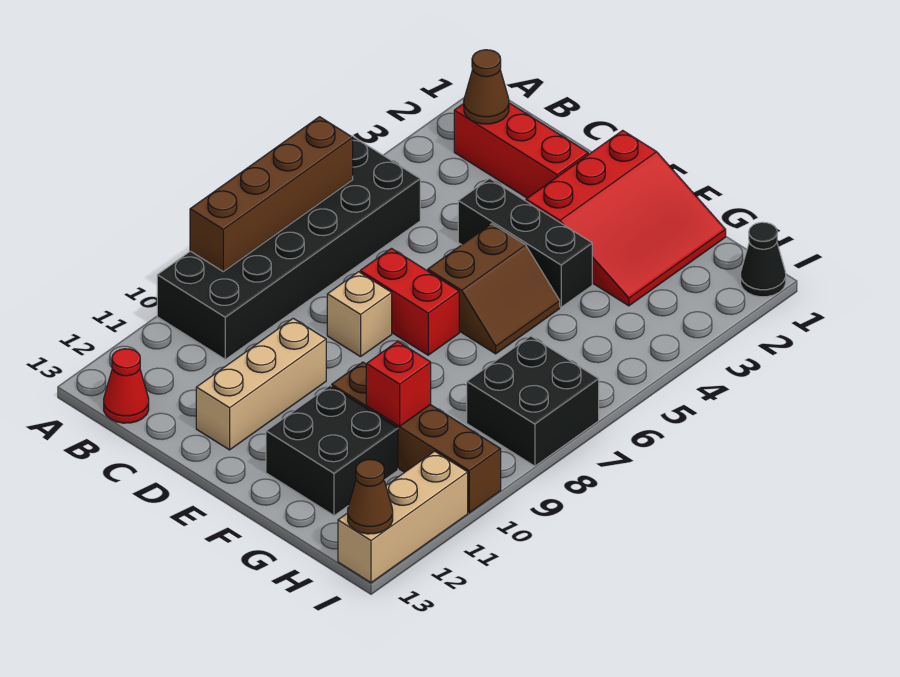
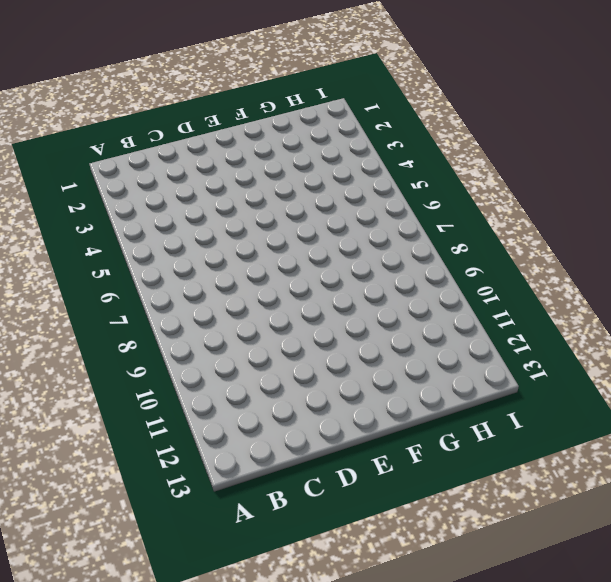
none -> black 2x6 brick [157,136,420,359]
none -> red 1x3 brick [454,103,588,198]
none -> red 1x1 cone [104,349,149,423]

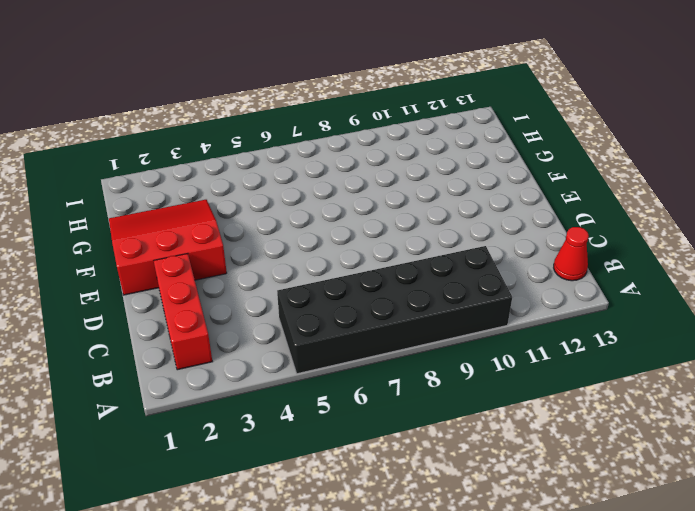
none -> black 1x3 brick [458,179,592,307]
none -> red 1x2 brick [360,248,459,355]
none -> tan 1x1 brick [327,272,392,357]

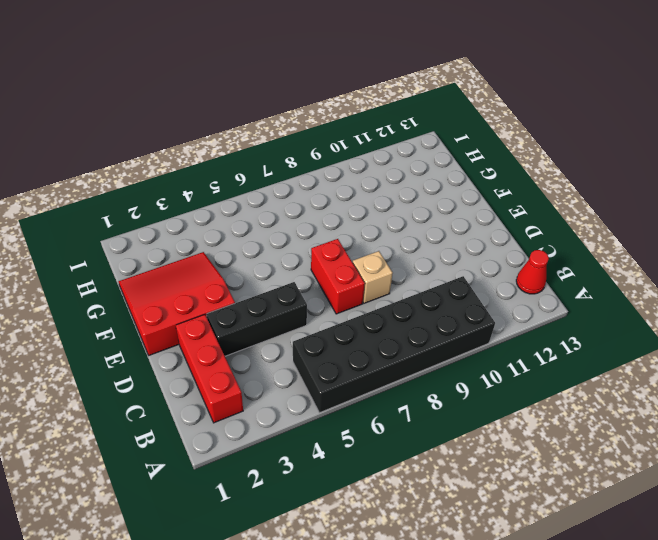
black 1x3 brick [207,282,307,356] -> black 1x3 brick turned to [458,179,592,307]
none -> tan 1x3 brick [196,318,326,450]
none -> brown 2x2 slope [428,224,560,354]
none -> brown 1x4 brick [332,362,501,513]

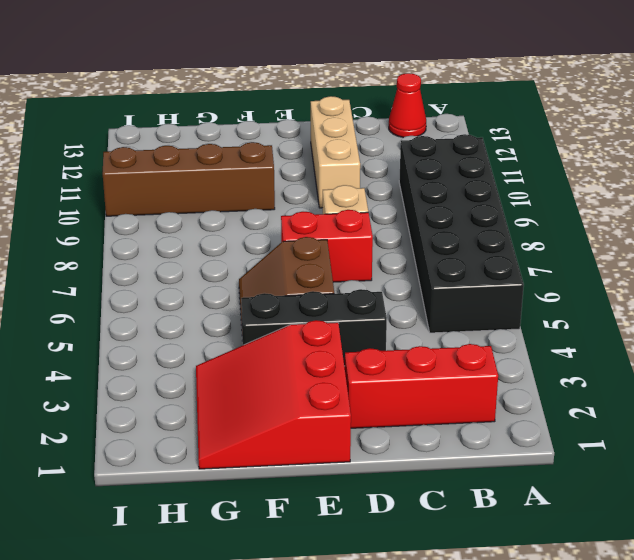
none -> black 2x2 brick [266,386,398,516]
none -> black 2x2 brick [467,336,599,466]
none -> black 1x1 cone [741,222,786,297]

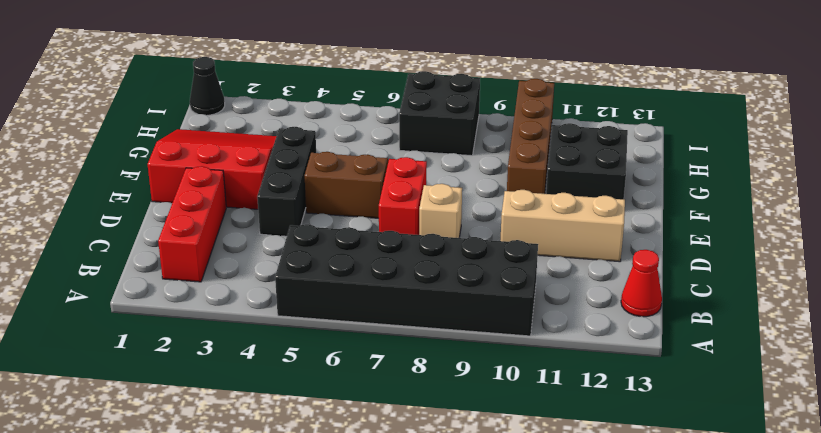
none -> tan 1x3 brick [338,451,468,583]
none -> brown 1x4 brick [190,117,353,271]
none -> brown 1x1 cone [464,50,509,124]

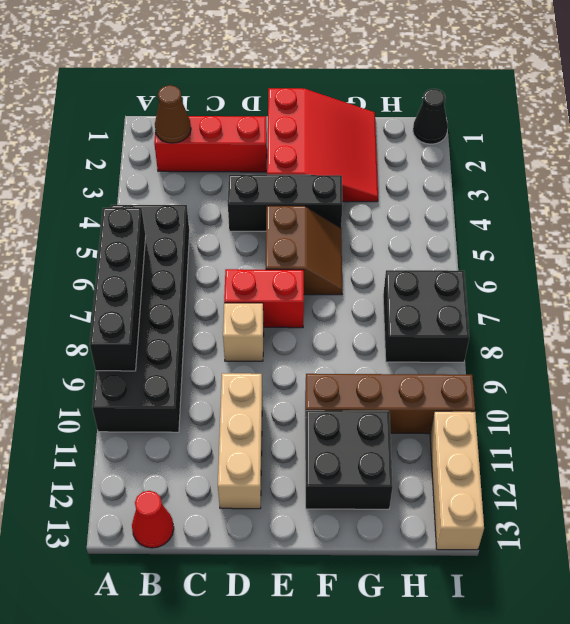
black 1x4 brick [90,208,146,371] -> brown 1x4 brick [190,117,353,271]
none -> red 1x1 brick [366,341,431,426]
none -> brown 1x1 cone [348,459,393,534]

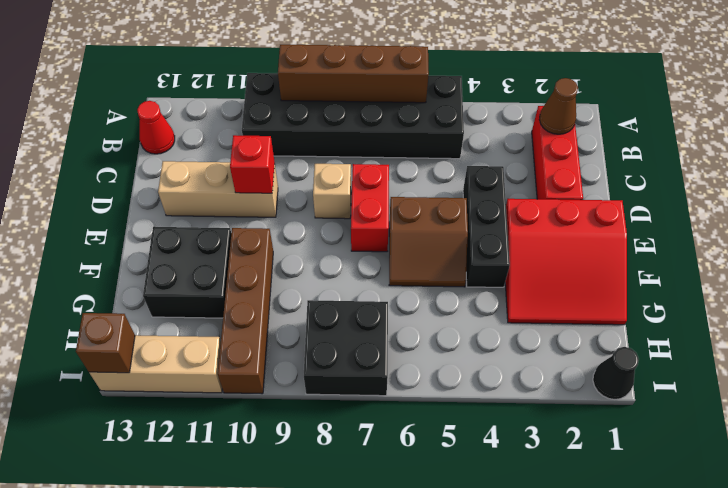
red 1x1 brick [230,135,275,193] -> red 1x1 brick moved to [366,341,431,426]
brown 1x1 brick [76,313,135,373] -> brown 1x1 cone [348,459,393,534]

